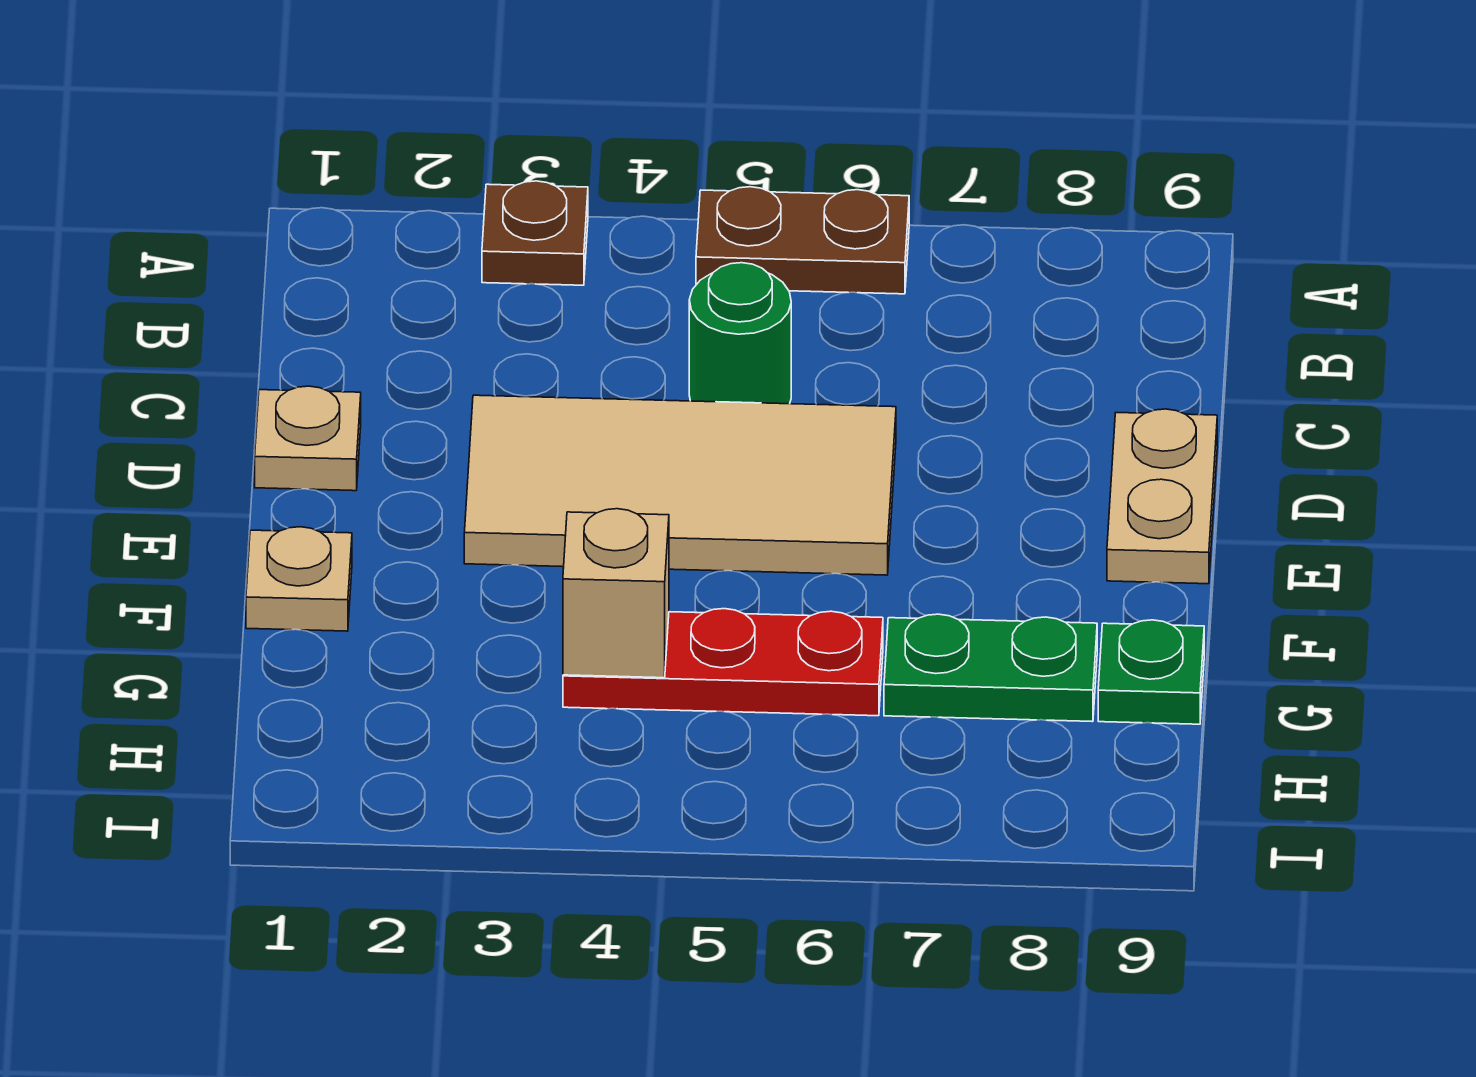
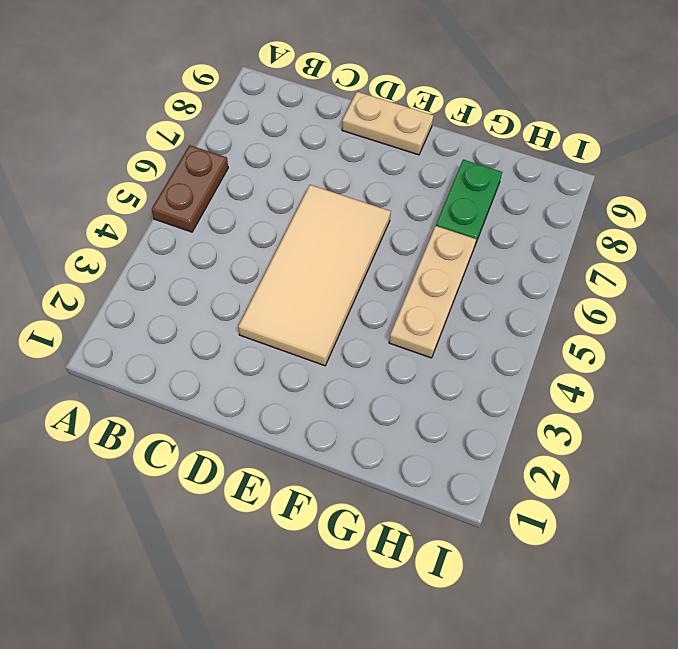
tan 1x3 plate [389,226,476,358] -> red 1x3 plate [563,609,883,716]
none -> brown 1x1 plate [482,181,588,285]
none -> green 1x1 round brick [689,263,791,404]

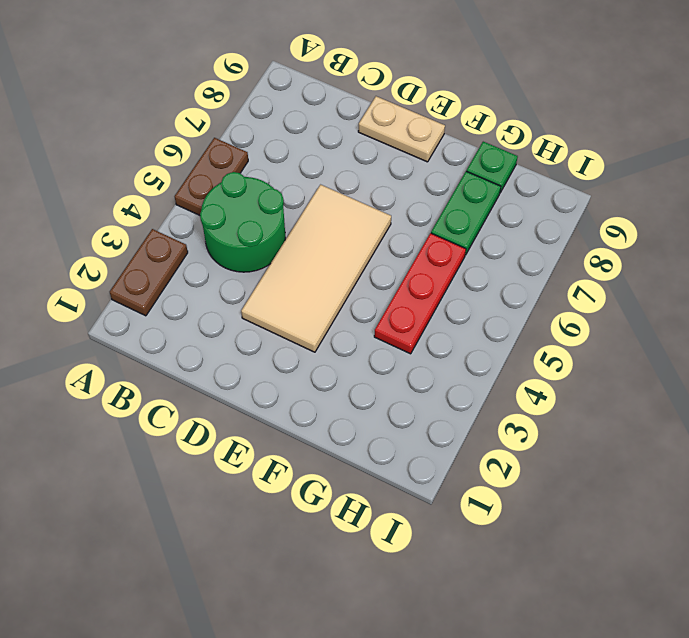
brown 1x2 plate [110,229,188,316] -> brown 1x1 plate [482,181,588,285]
green 2x2 round brick [200,172,285,272] -> green 1x1 round brick [689,263,791,404]
none -> tan 1x1 plate [255,386,361,491]
none -> tan 1x1 plate [246,527,352,631]

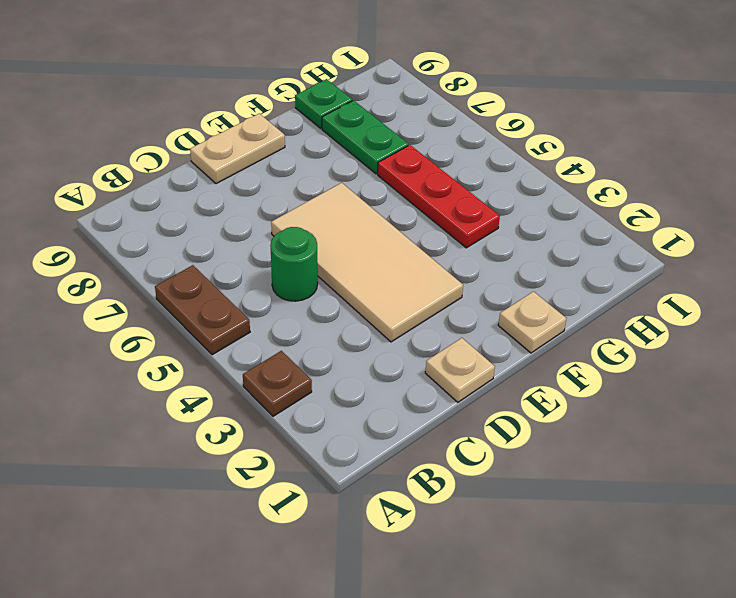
none -> tan 1x1 brick [563,509,669,678]

